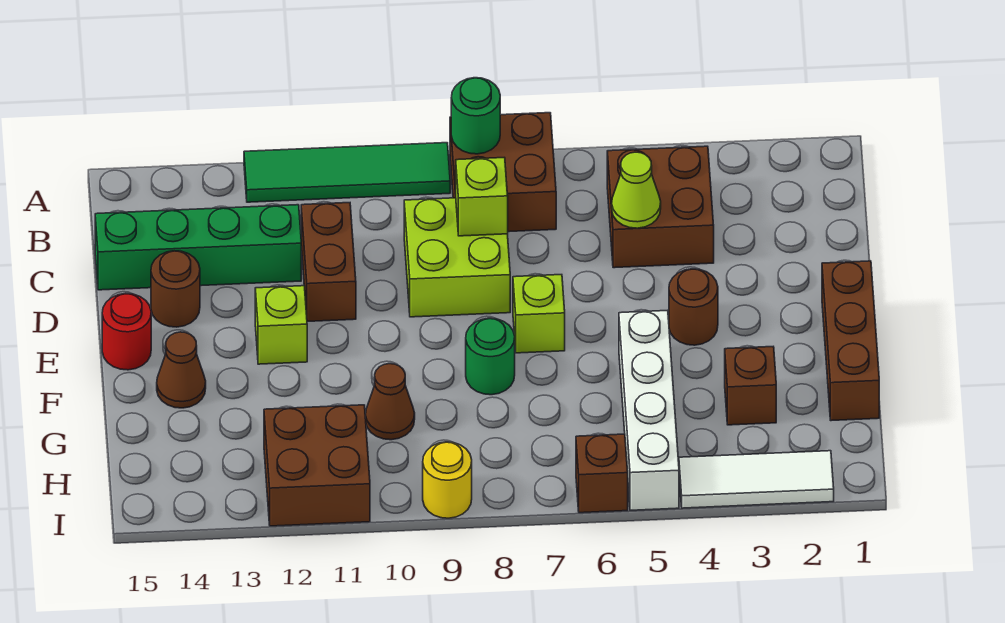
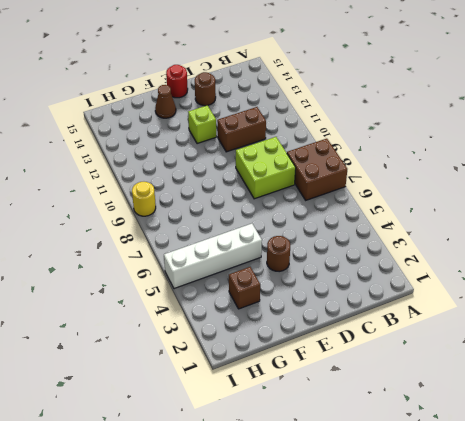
none -> green 1x4 tile [244,143,450,202]
none -> brown 2x2 brick [607,146,714,268]
none -> green 1x4 brick [95,205,301,290]

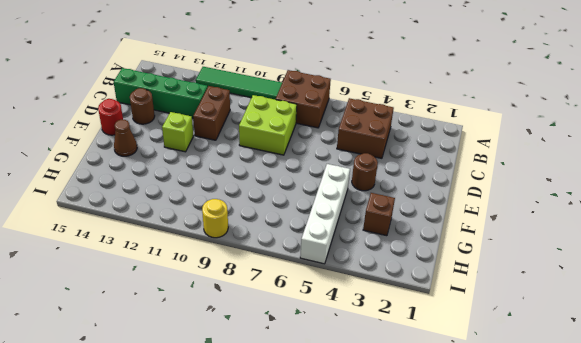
none -> brown 1x3 brick [822,261,879,421]
none -> lime 1x1 brick [513,275,565,353]
none -> green 1x1 round brick [466,318,515,395]

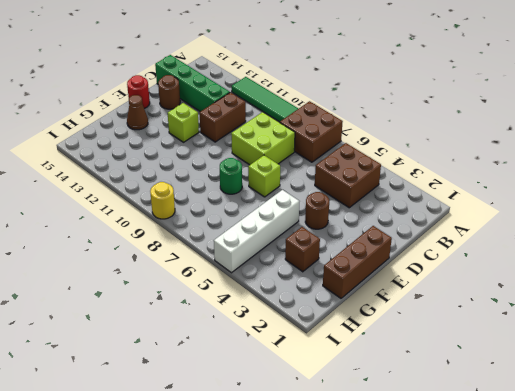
none -> brown 1x1 cone [366,364,415,440]
none -> brown 2x2 brick [264,405,370,526]
none -> white 1x3 tile [679,451,834,508]

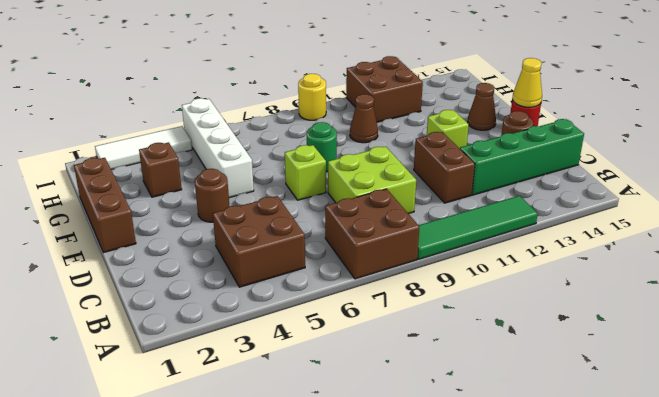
yellow 1x1 cone [512,58,542,107] -> none
none -> brown 1x1 brick [576,434,628,513]
none -> green 1x1 round brick [451,78,500,154]
none -> lime 1x1 cone [612,152,661,228]

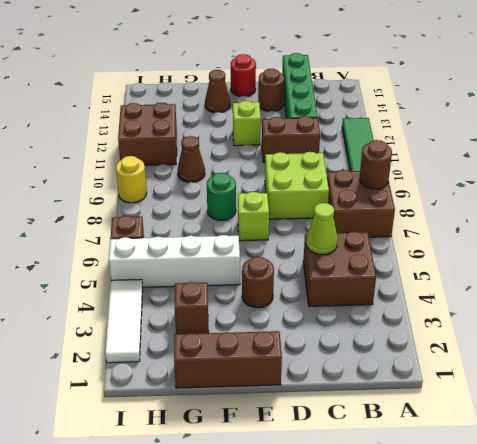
brown 1x1 round brick [359,140,392,189] -> green 1x1 round brick [451,78,500,154]
none -> lime 1x1 brick [456,158,508,236]

